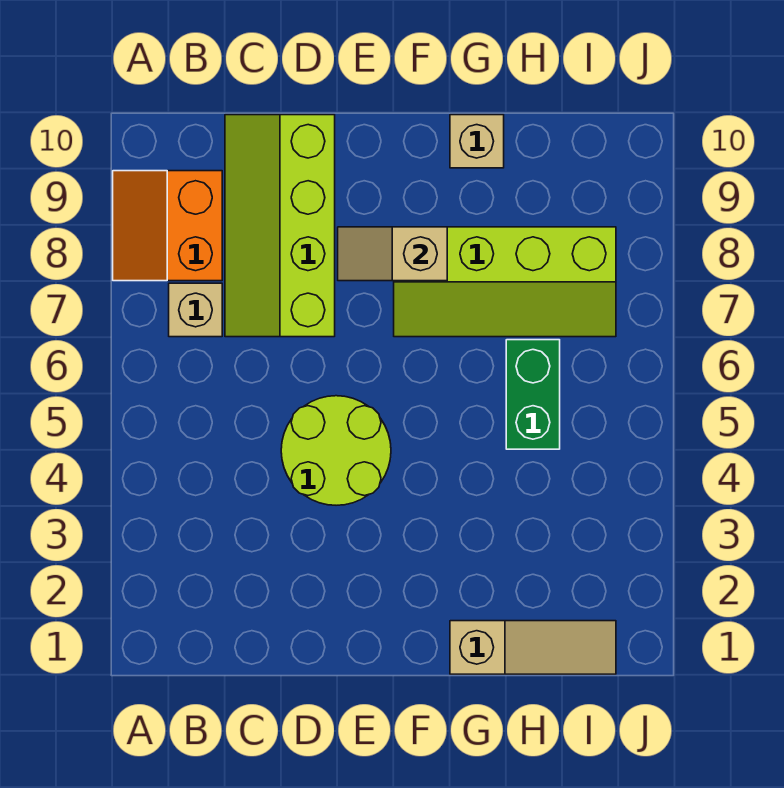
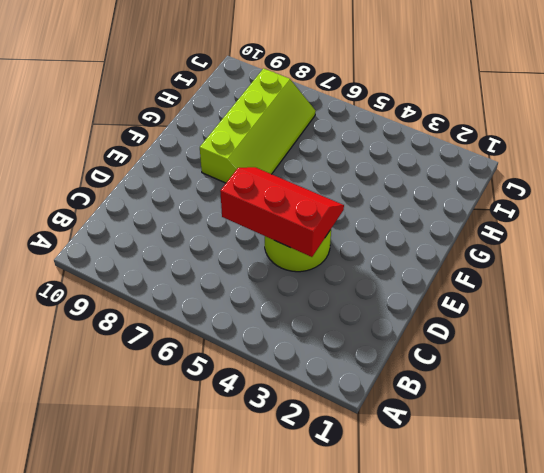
red 2x3 slope [220,167,344,257] -> none
none -> orange 2x2 slope [113,171,222,281]
none -> tan 1x1 brick [169,283,222,337]

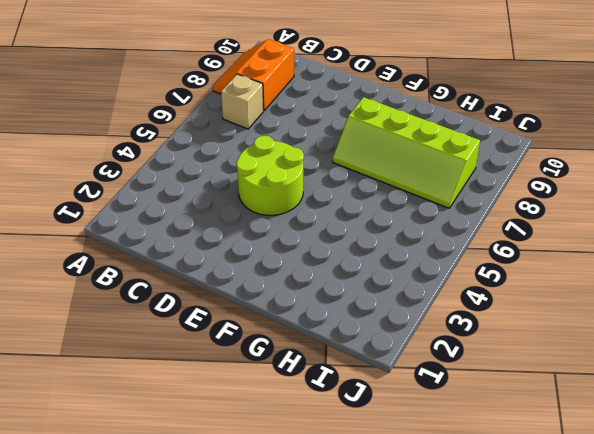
none -> lime 2x4 slope [225,115,335,337]
none -> tan 1x3 slope [450,621,616,674]

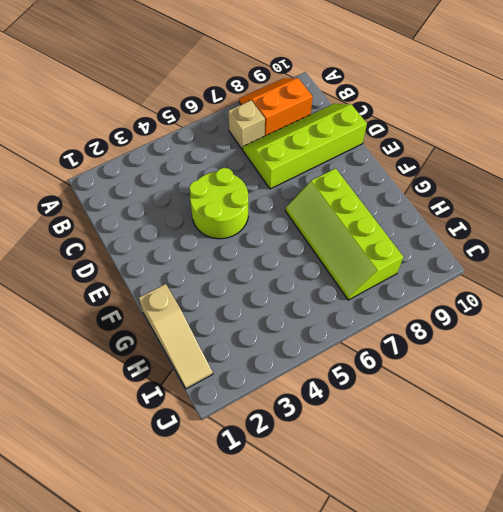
none -> tan 1x1 brick [450,115,504,168]
none -> green 1x2 brick [506,340,560,449]

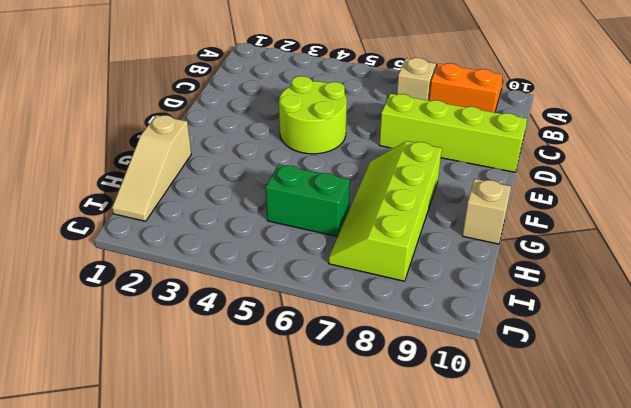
none -> tan 1x2 slope [338,227,447,281]

